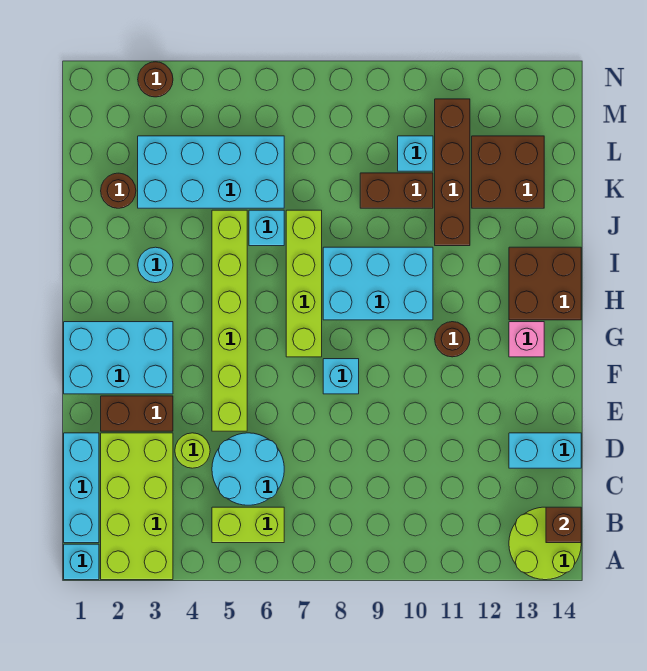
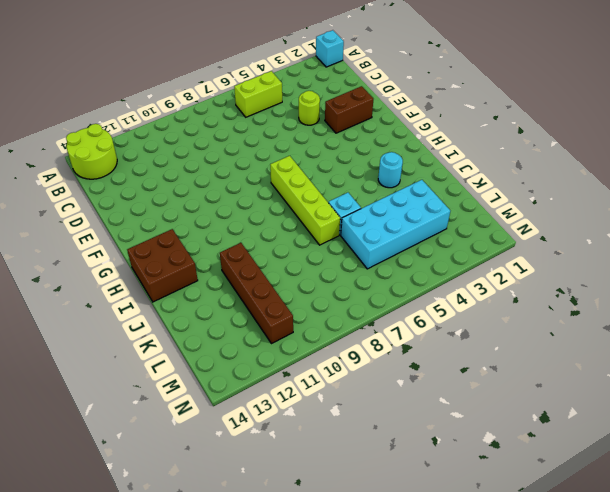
none -> lime 2x4 brick [101,433,173,580]
none -> cyan 1x3 brick [64,433,99,543]
none -> cyan 2x2 round brick [212,433,284,505]

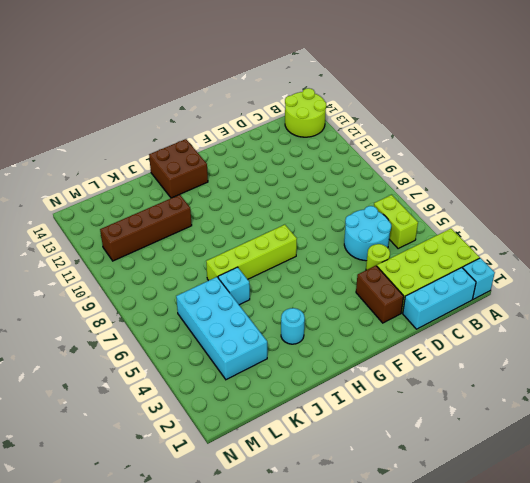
none -> cyan 1x2 brick [509,433,581,468]
none -> lime 1x6 brick [212,210,247,431]
none -> cyan 2x3 brick [64,322,173,394]

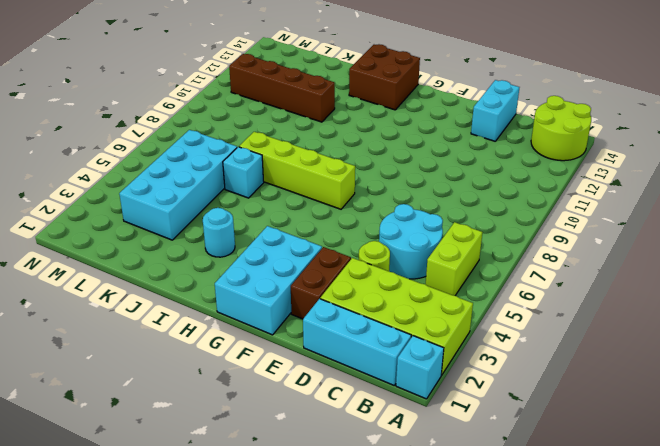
none -> lime 1x6 brick [212,210,247,431]
none -> cyan 1x1 brick [323,359,359,394]
none -> brown 1x1 round brick [435,322,470,357]

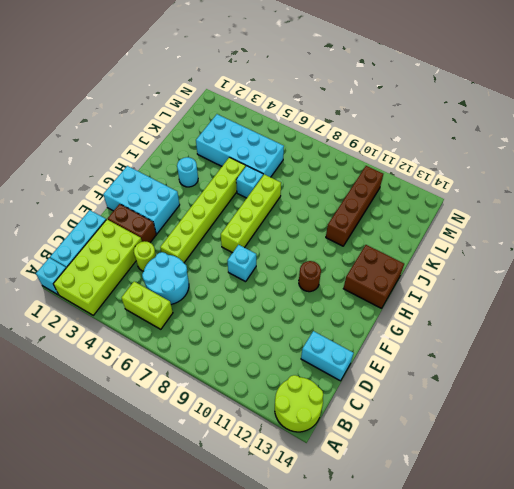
none -> pink 1x1 brick [509,322,544,357]
none -> cyan 2x3 brick [323,247,433,320]
none -> brown 1x1 round brick [101,173,136,208]

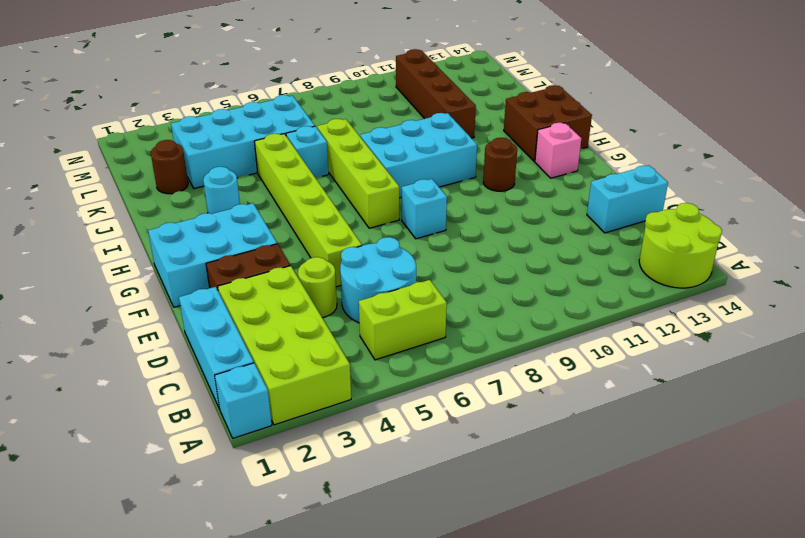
none -> brown 1x2 brick [360,173,433,208]
none -> brown 2x2 brick [472,136,544,208]
none -> cyan 1x1 brick [398,136,433,171]

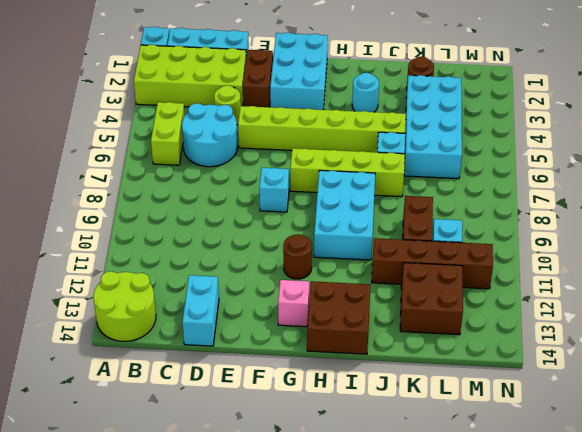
none -> brown 1x1 round brick [138,62,173,97]
none -> brown 1x1 brick [546,507,581,543]

